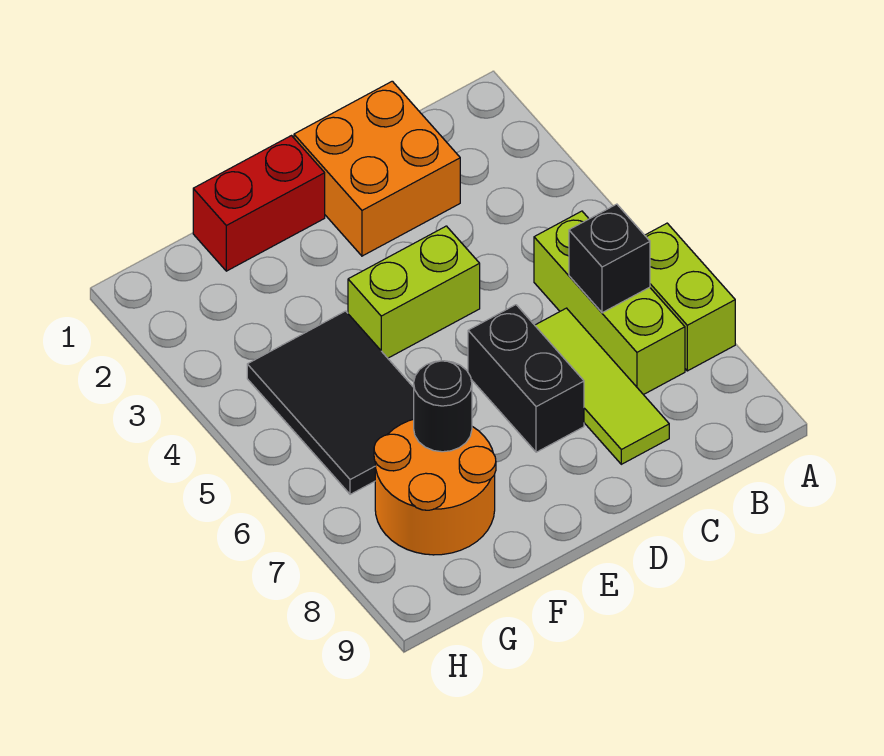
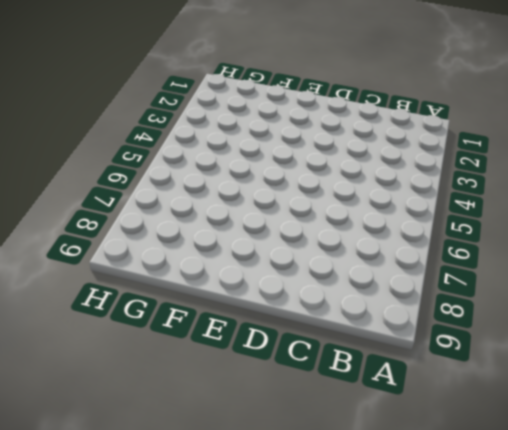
none -> lime 1x2 brick [645,223,735,371]
none -> lime 1x3 brick [534,211,685,395]

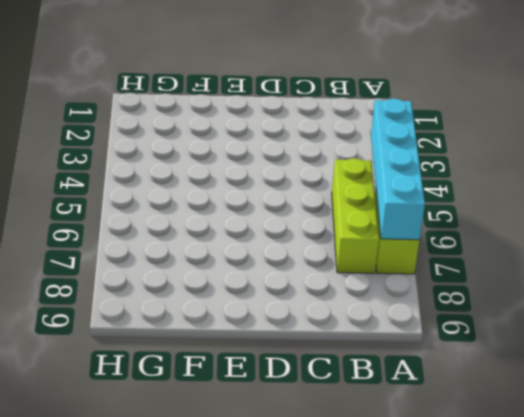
cyan 1x4 brick [371,99,425,240] -> none
none -> orange 2x2 brick [294,81,460,256]
none -> lime 1x3 tile [535,308,669,464]

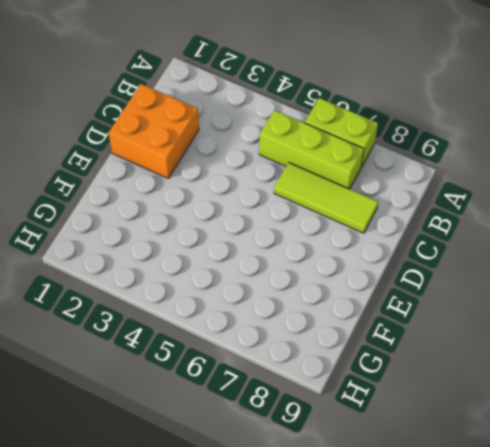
none -> lime 1x2 brick [348,226,480,358]
none -> black 1x2 brick [468,305,584,452]

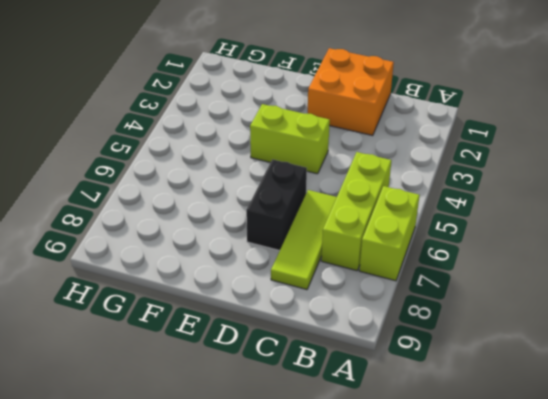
none -> red 1x2 brick [193,136,325,271]
none -> black 2x3 tile [247,311,414,494]

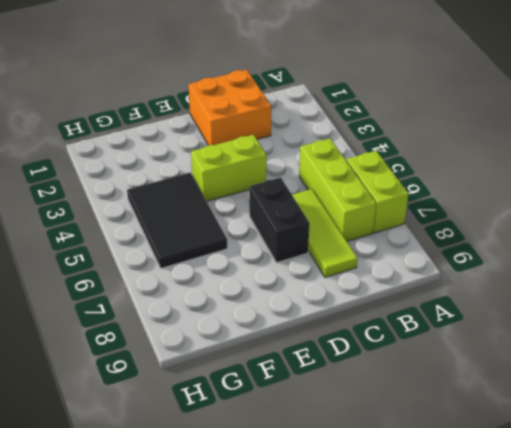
none -> red 1x2 brick [193,136,325,271]
none -> orange 2x2 round brick [374,419,496,555]

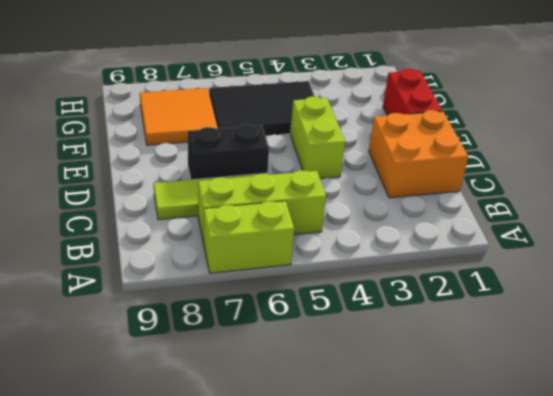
orange 2x2 tile [140,88,218,145] -> orange 2x2 round brick [374,419,496,555]
none -> black 1x1 brick [569,204,650,313]
none -> black 1x1 round brick [414,361,472,452]

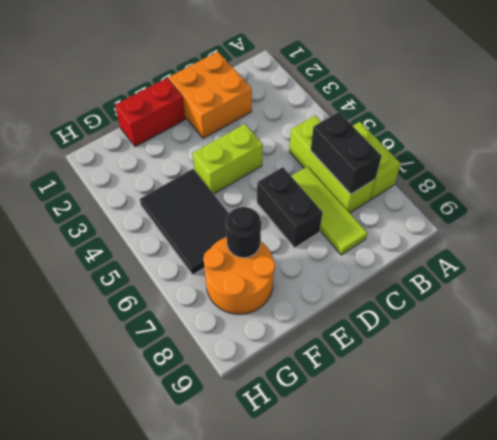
black 1x2 brick [311,112,381,194] -> black 1x1 brick [569,204,650,313]

